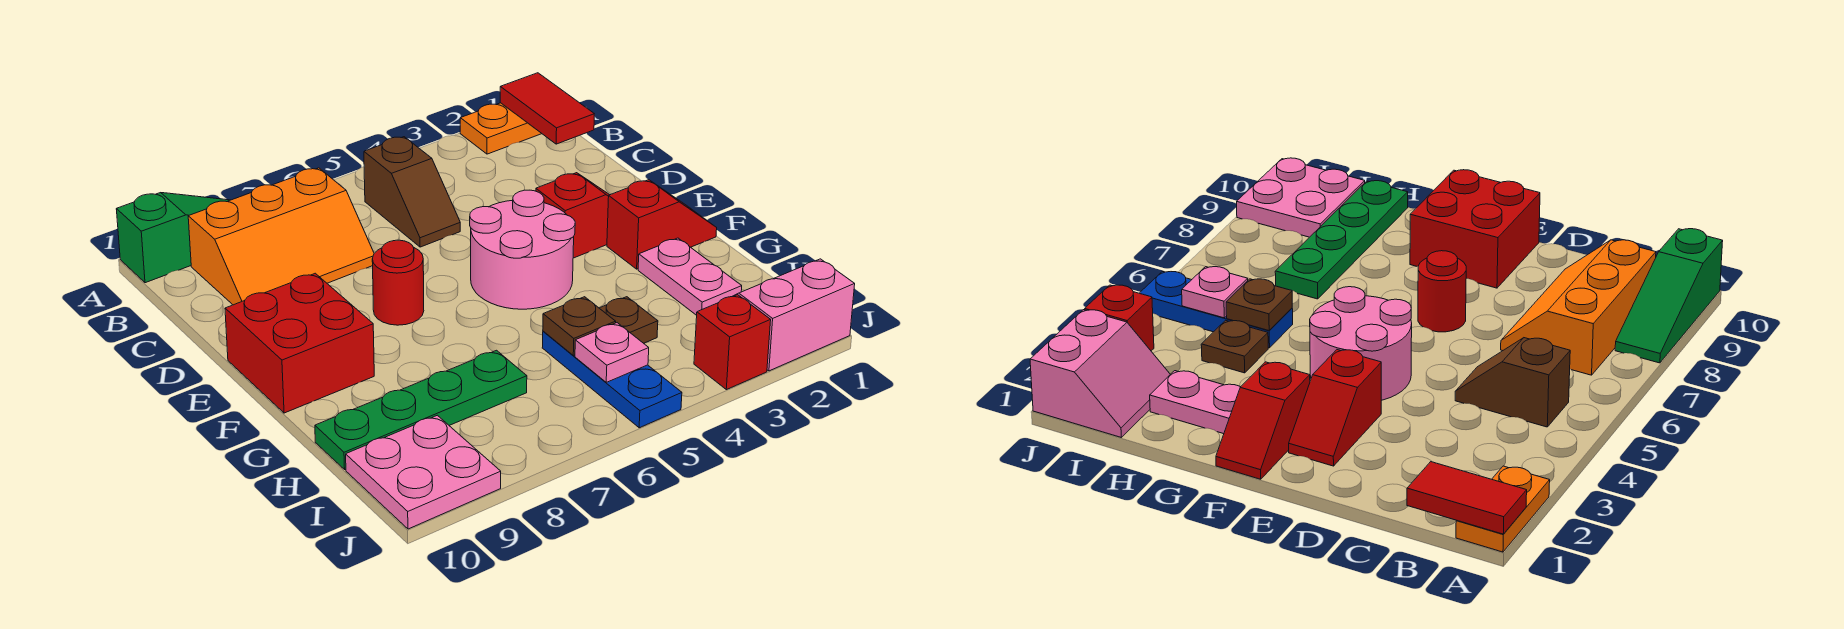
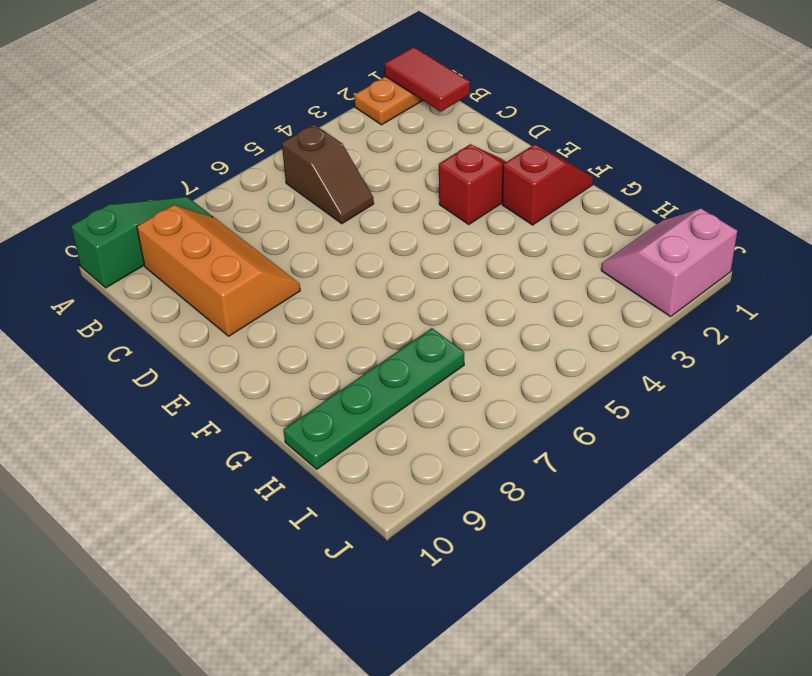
orange 2x3 slope [137,205,300,336] -> orange 2x3 slope turned to [188,168,374,305]
none -> pink 2x2 round brick [470,190,575,309]
none -> red 1x1 round brick [372,240,424,325]
none -> red 2x2 brick [225,273,374,413]

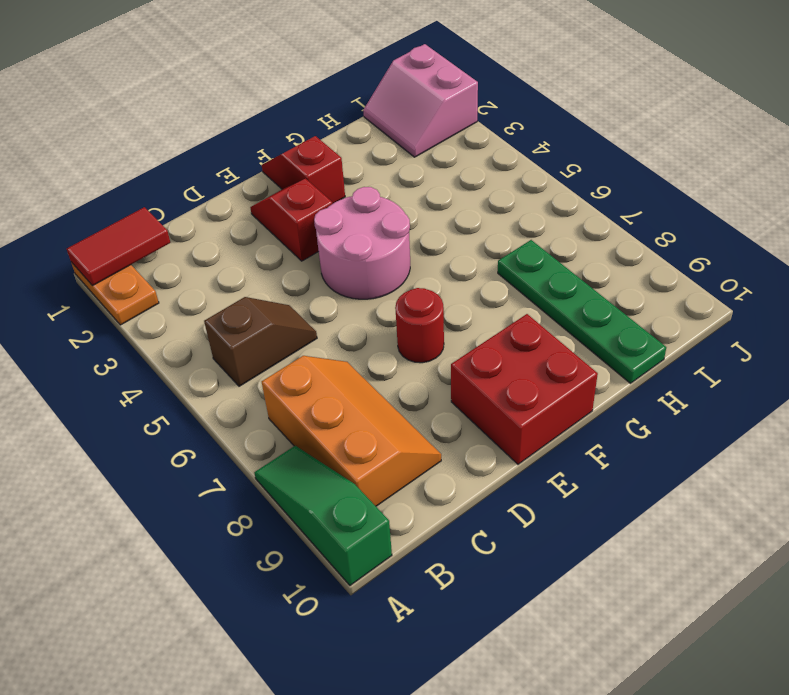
none -> pink 1x2 plate [638,238,742,315]
none -> brown 1x1 plate [600,297,658,343]
none -> blue 1x3 plate [542,331,682,428]

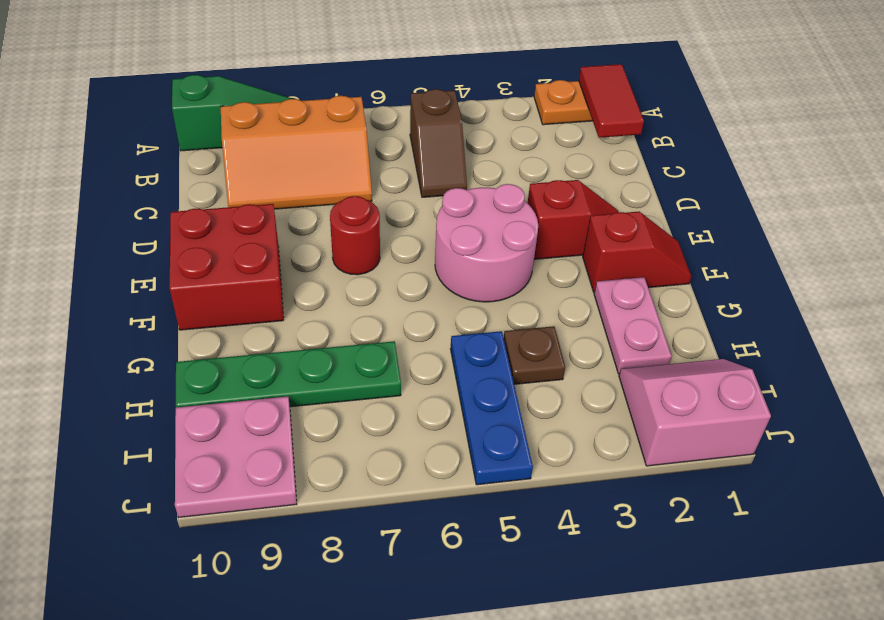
none -> red 1x1 brick [694,295,771,390]
none -> brown 1x1 plate [543,297,616,356]
none -> pink 1x1 plate [575,323,649,382]

